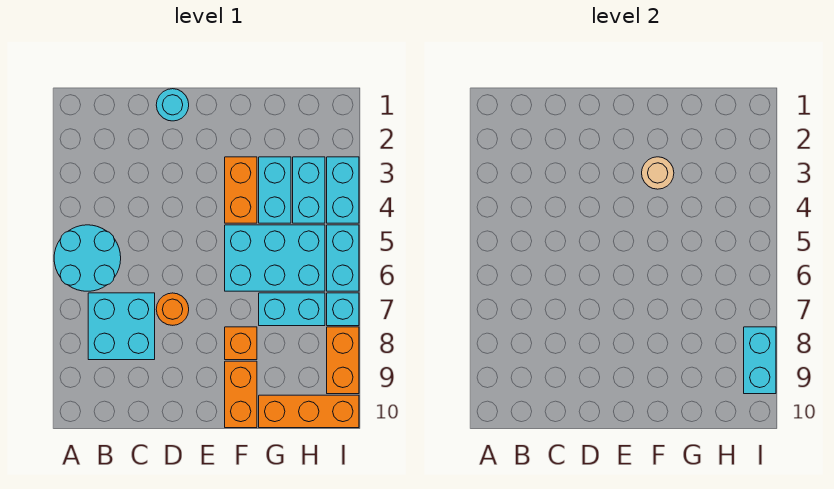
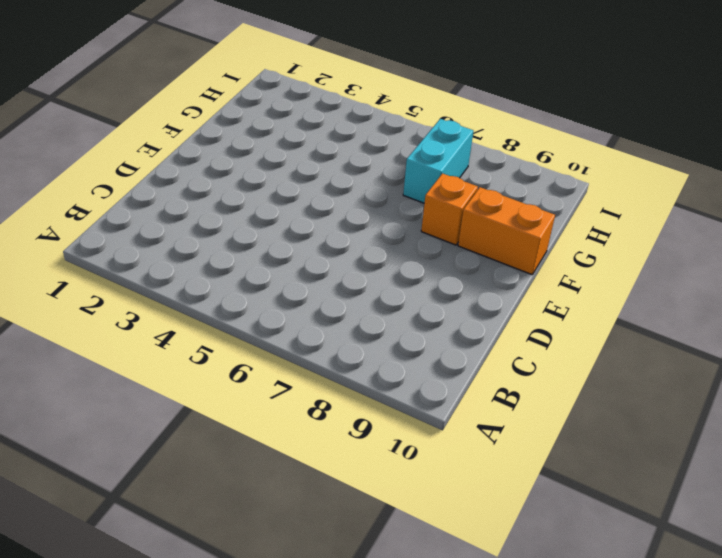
none -> cyan 2x2 round brick [54,225,121,291]
none -> cyan 2x2 brick [88,293,155,360]
none -> cyan 1x1 round brick [156,89,189,121]

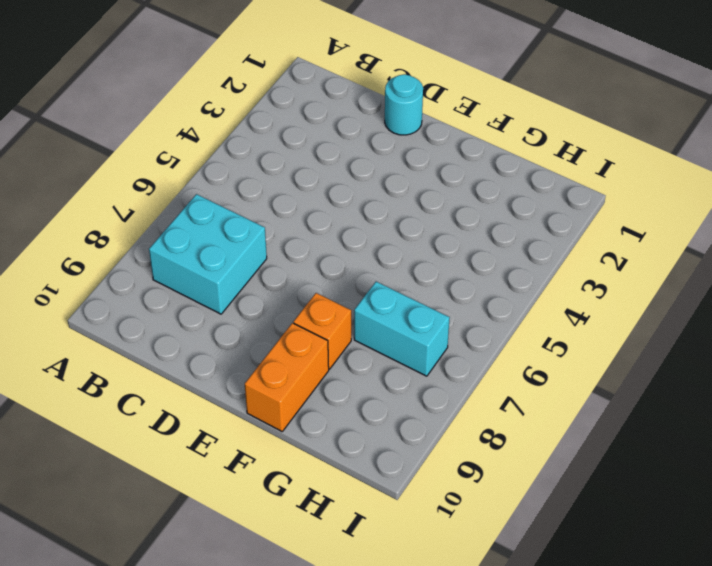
none -> cyan 2x2 round brick [54,225,121,291]
none -> orange 1x1 round brick [156,293,189,325]
none -> orange 1x2 brick [225,157,257,223]

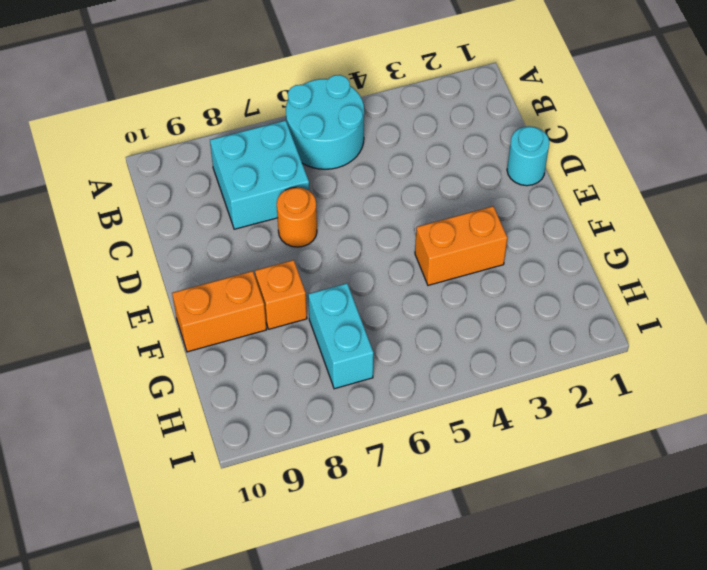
none -> cyan 2x3 brick [225,225,325,291]
none -> cyan 1x2 brick [259,157,291,223]
none -> orange 1x3 brick [259,395,359,428]

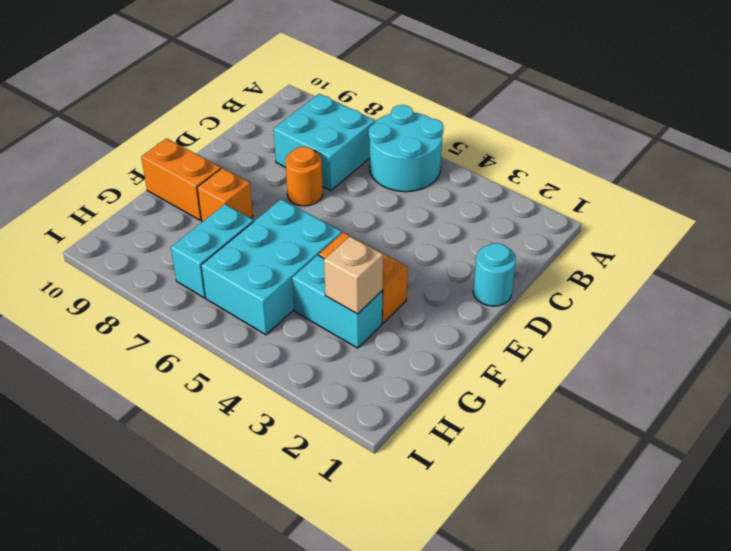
tan 1x1 brick [324,237,383,314] -> none
none -> orange 1x3 brick [259,395,359,428]
none -> cyan 1x2 brick [293,157,325,223]
none -> cyan 1x2 brick [327,157,359,223]

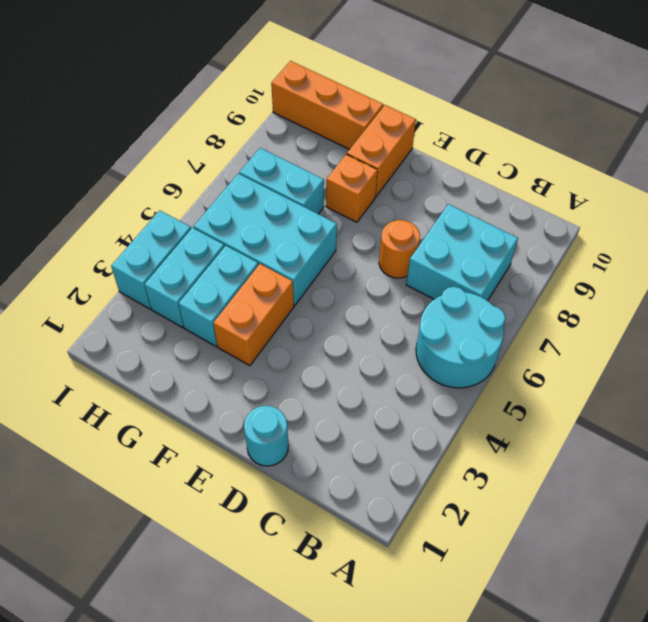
none -> cyan 1x2 brick [327,225,359,291]
none -> cyan 1x1 brick [327,293,359,326]
none -> orange 1x2 brick [327,327,359,394]

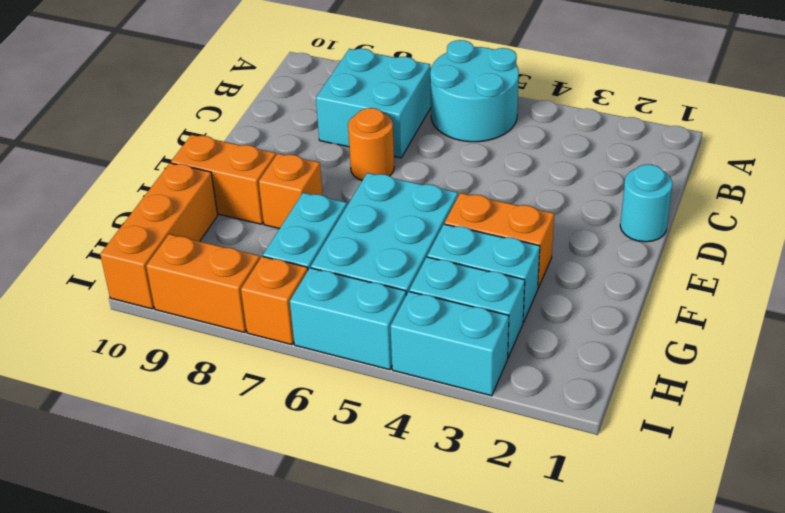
orange 1x1 brick [241,256,308,345] -> cyan 1x1 brick [327,293,359,326]
none -> tan 1x1 round brick [642,157,674,189]
none -> cyan 1x2 brick [744,327,776,394]

